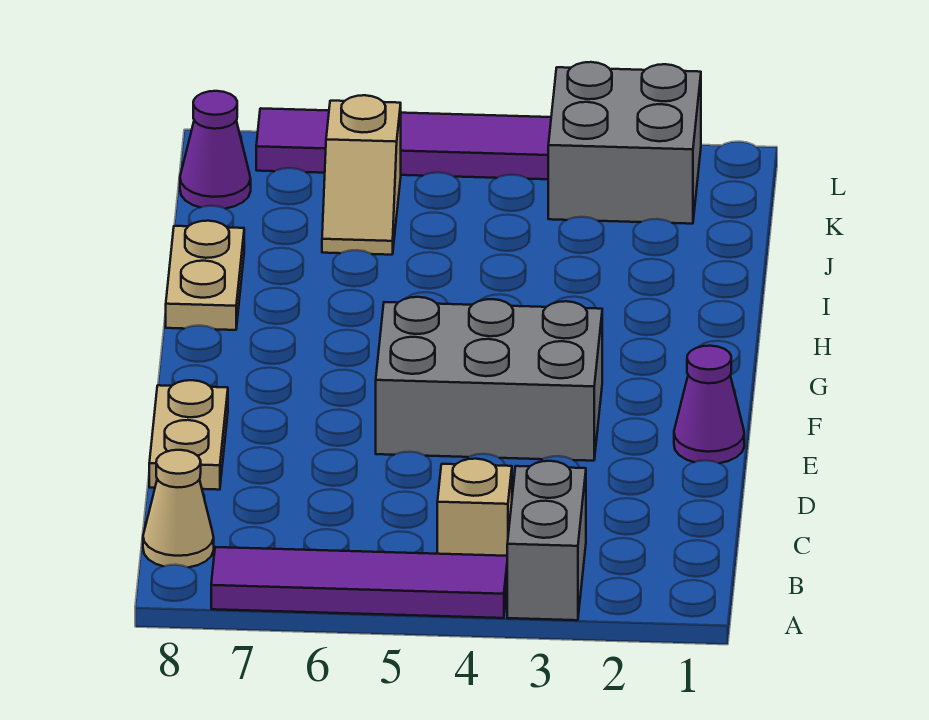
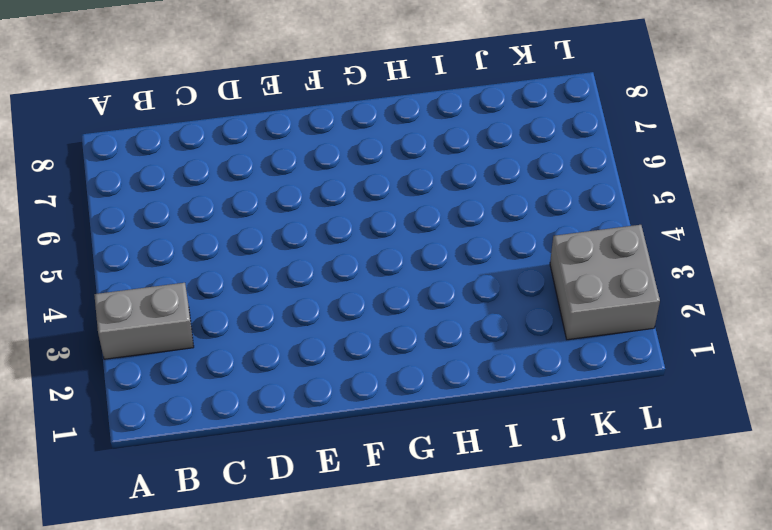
none -> purple 1x4 tile [211,547,507,618]
none -> tan 1x1 brick [437,459,512,556]
none -> tan 1x1 cone [143,450,214,567]

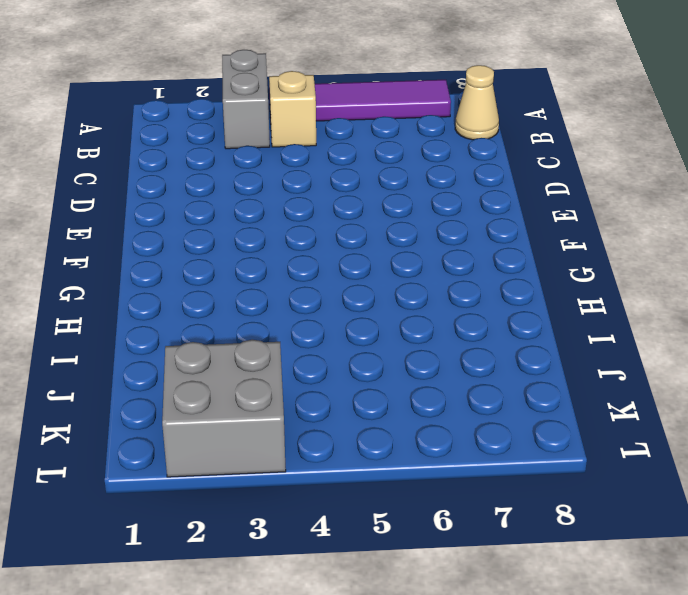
none -> tan 1x2 plate [149,380,228,490]
none -> purple 1x1 cone [674,346,744,463]
none -> grey 2x3 brick [376,297,602,461]

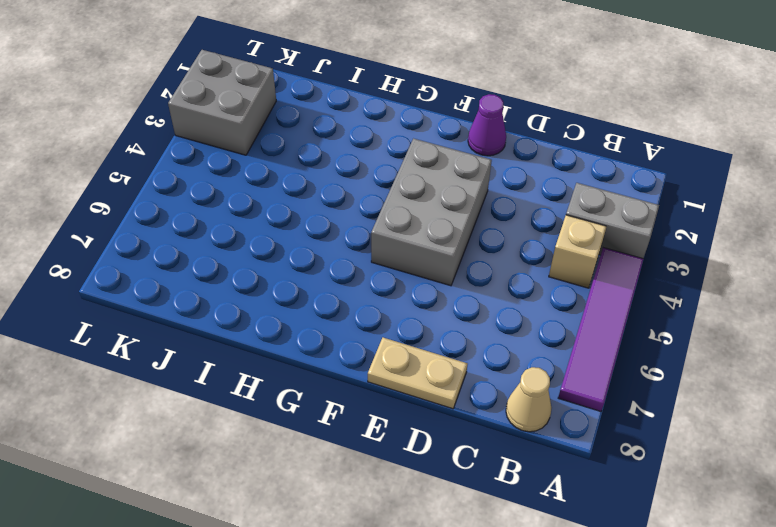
none -> tan 1x2 plate [166,221,244,330]
none -> tan 1x2 slope [322,95,401,255]
none -> purple 1x1 cone [180,91,251,209]

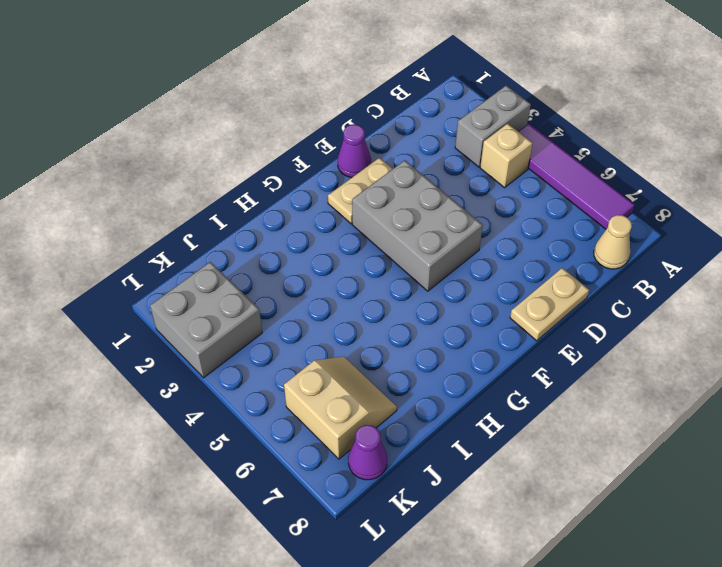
tan 1x2 plate [328,158,392,224] -> tan 1x2 plate moved to [166,221,244,330]
tan 2x2 slope [284,357,397,459] -> tan 1x2 slope [322,95,401,255]
none -> purple 1x4 tile [256,108,551,179]

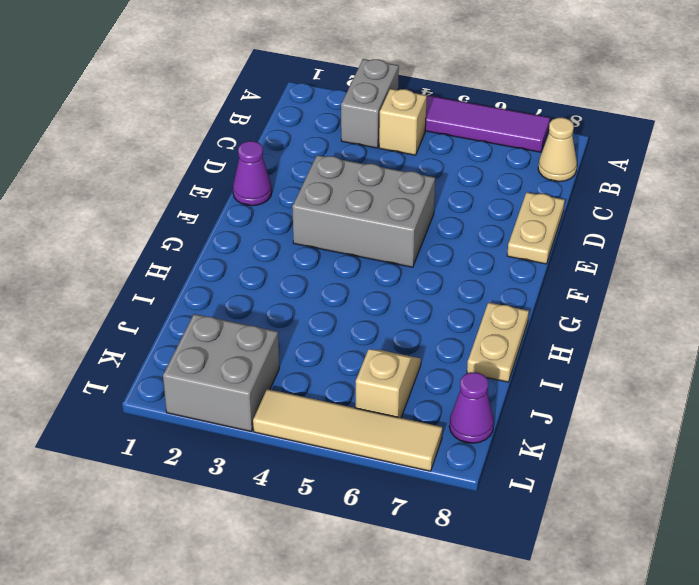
tan 1x4 tile [253,389,442,471] -> purple 1x4 tile [256,108,551,179]

